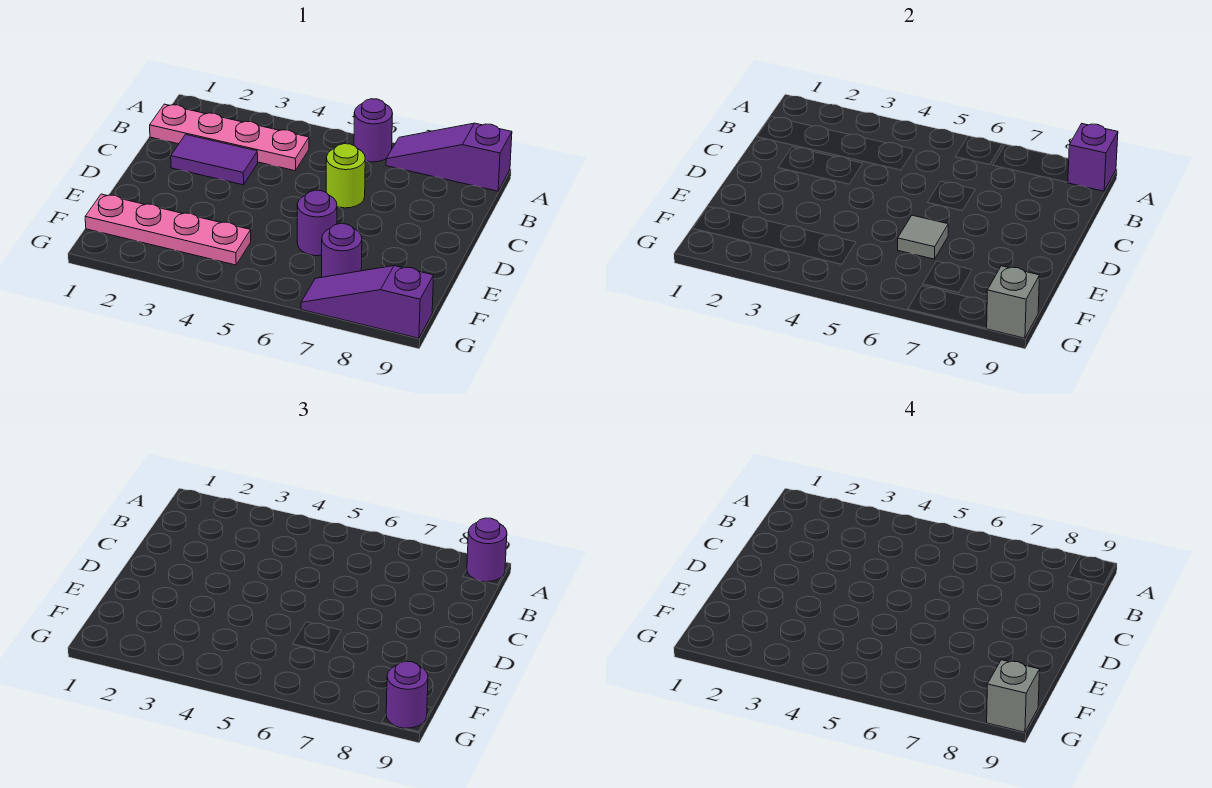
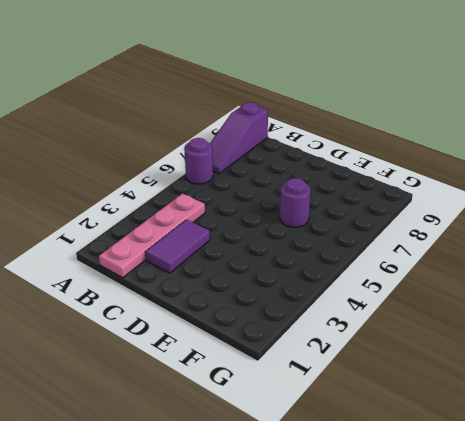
none -> lime 1x1 round brick [326,144,365,208]
none -> pink 1x4 plate [85,194,251,265]
none -> purple 1x1 round brick [322,224,362,277]

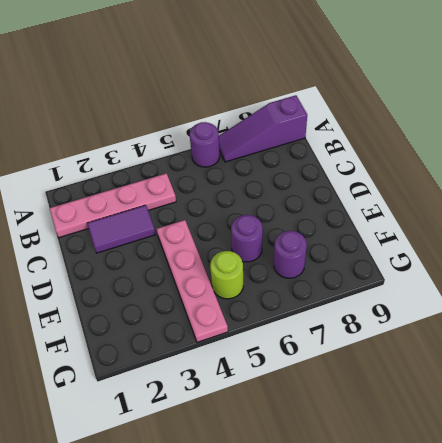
pink 1x4 plate [157,220,228,342] -> pink 1x4 plate turned to [85,194,251,265]
lime 1x1 round brick [210,251,243,299] -> lime 1x1 round brick moved to [326,144,365,208]
none -> purple 1x3 slope [301,266,434,338]
none -> purple 1x1 brick [1068,124,1118,191]
none -> grey 1x1 tile [898,215,948,259]

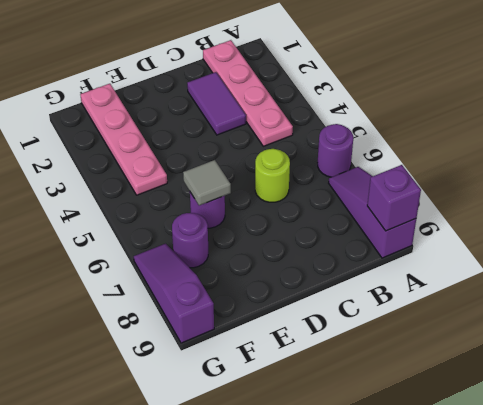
none -> grey 1x1 brick [986,266,1040,338]
none -> purple 1x1 round brick [467,518,507,582]
none -> purple 1x1 round brick [386,661,428,728]

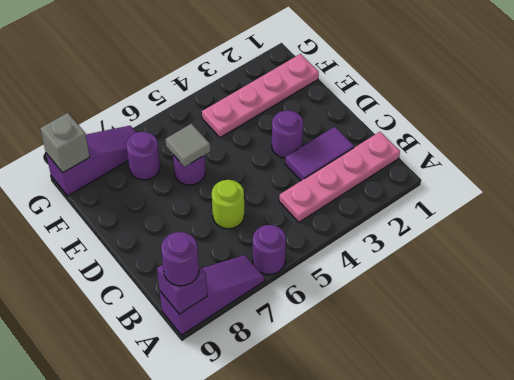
purple 1x1 round brick [272,111,303,158] -> purple 1x1 round brick moved to [386,661,428,728]
none -> grey 1x1 brick [987,660,1040,732]

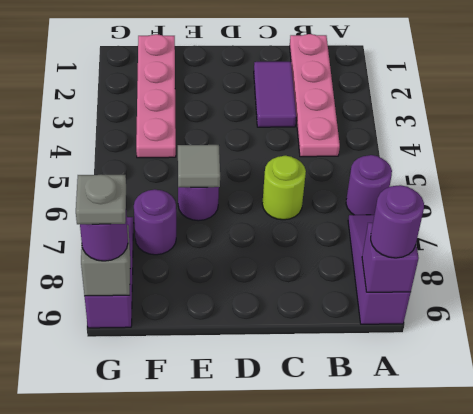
grey 1x1 plate [76,175,126,224] -> grey 1x1 brick [987,660,1040,732]

